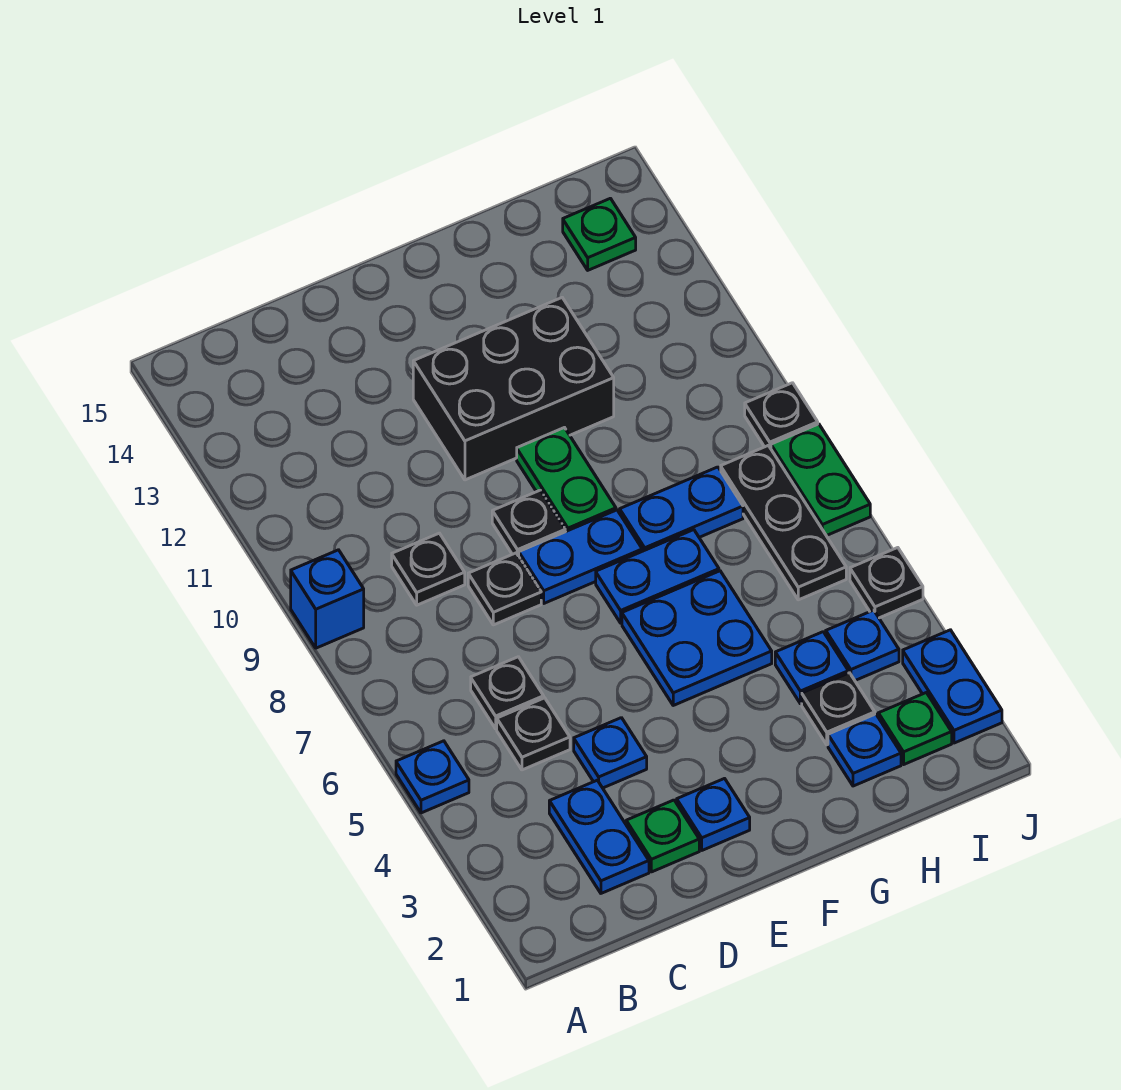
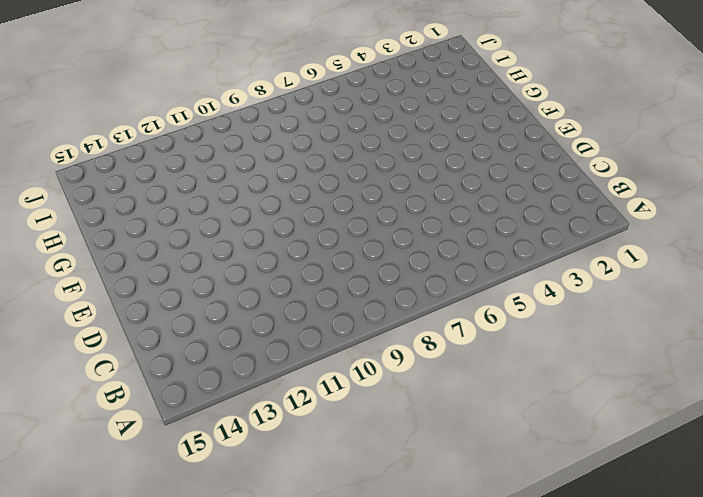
none -> blue 1x1 plate [396,741,469,813]
none -> blue 1x1 brick [291,550,364,648]
none -> blue 1x2 plate [549,780,649,893]

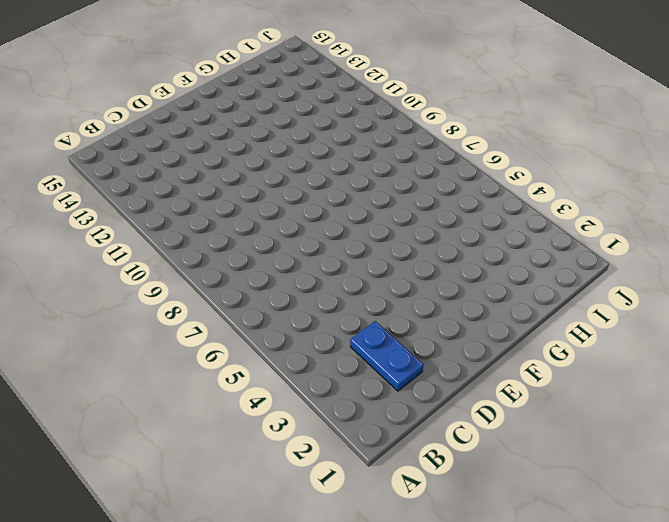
none -> blue 1x1 plate [396,741,469,813]
none -> blue 1x1 brick [291,550,364,648]
none -> black 1x1 plate [497,698,570,770]

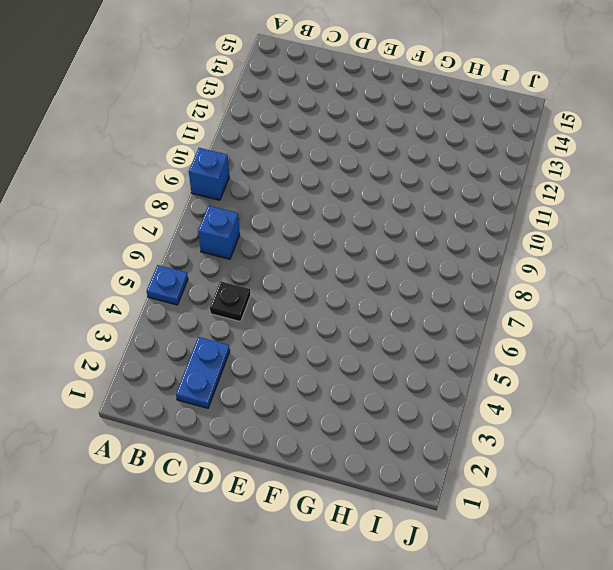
blue 1x1 brick [198,206,240,259] -> none
none -> black 1x1 plate [471,657,544,729]
none -> black 1x1 plate [392,533,465,605]
none -> green 1x1 plate [626,800,699,872]

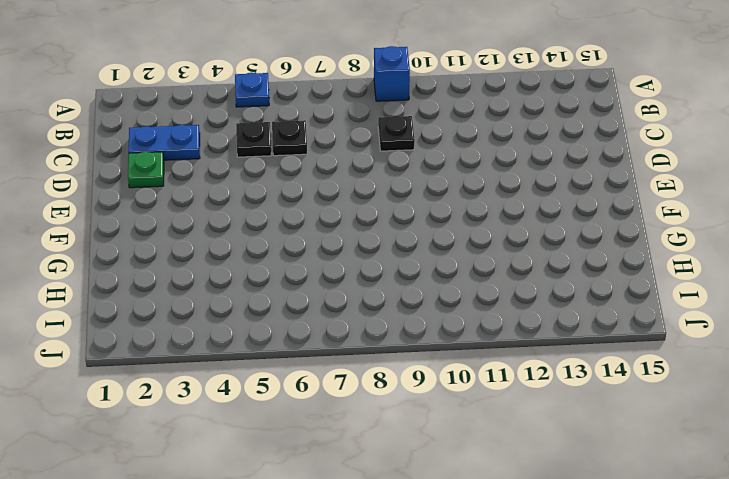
none -> blue 1x1 plate [574,718,647,788]
none -> black 1x1 plate [468,553,541,625]
none -> blue 1x1 plate [677,779,750,850]

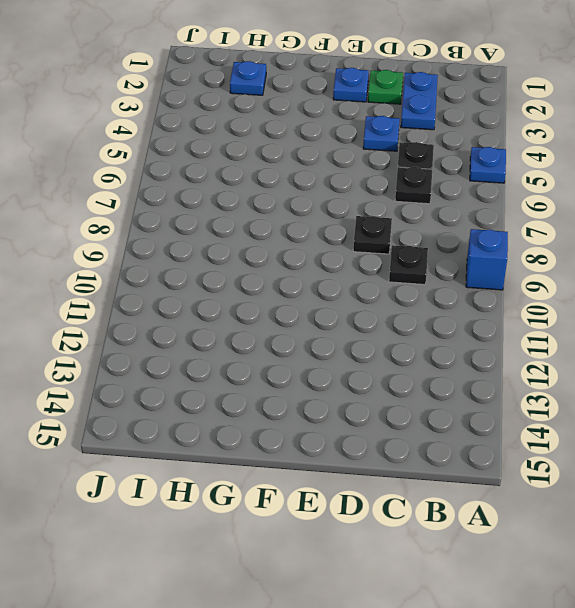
none -> blue 1x2 plate [519,510,642,603]
none -> black 1x1 plate [492,490,566,556]
none -> black 2x3 brick [413,298,614,480]

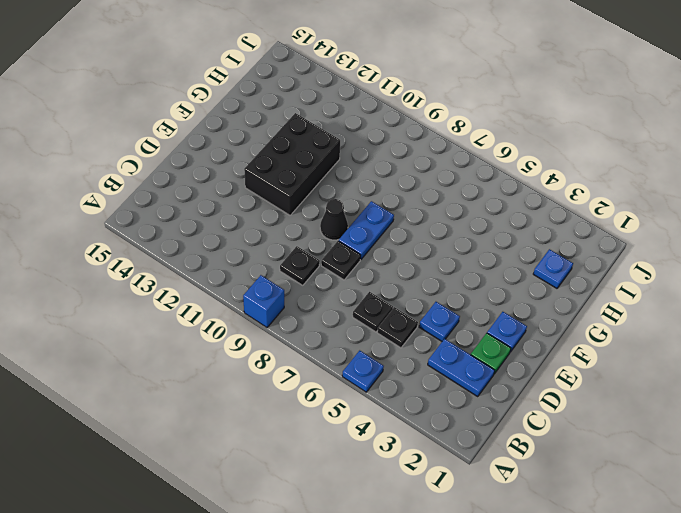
black 1x1 cone [320,199,348,240] -> black 1x1 plate [492,490,566,556]
none -> blue 2x2 plate [622,571,772,705]
none -> blue 1x2 plate [596,530,719,623]
none -> green 1x2 plate [517,428,616,531]

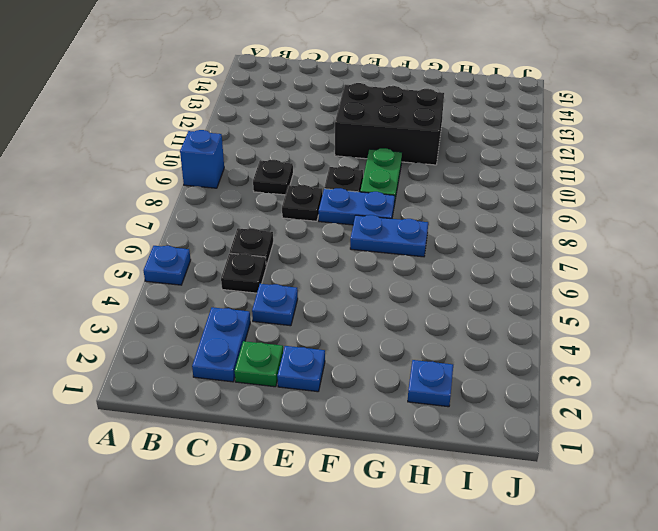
none -> blue 2x2 plate [622,571,772,705]
none -> blue 1x2 plate [620,467,743,551]
none -> black 1x1 plate [802,673,875,745]

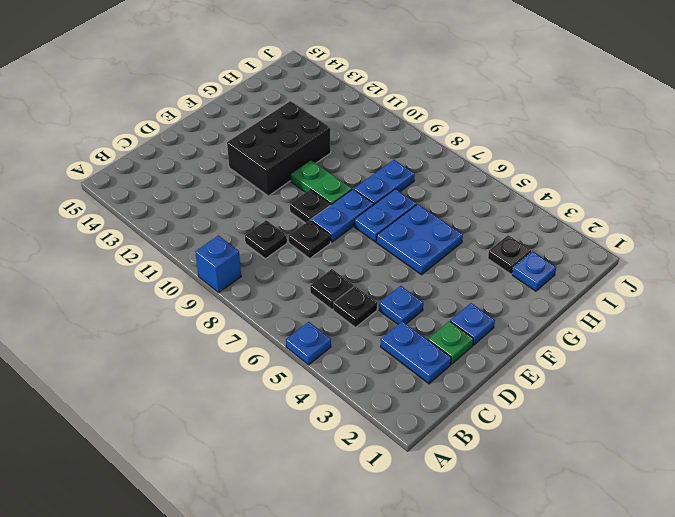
none -> blue 1x1 plate [775,632,848,704]
none -> green 1x1 plate [878,693,952,764]
none -> blue 1x1 plate [826,610,899,680]

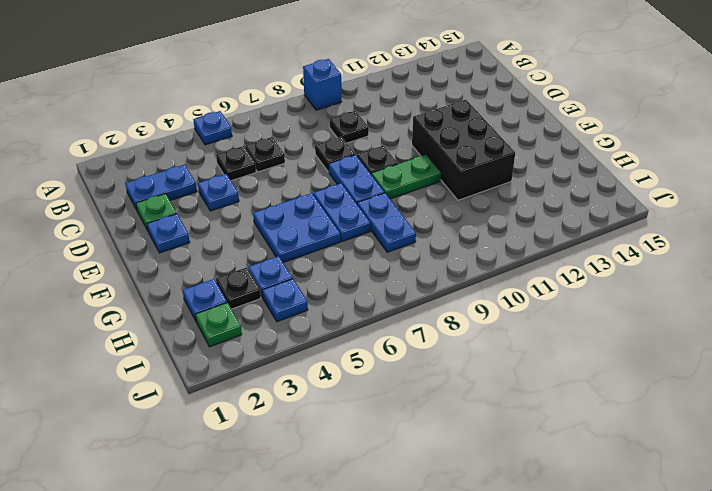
none -> black 1x3 plate [721,445,846,600]
none -> green 1x1 plate [563,198,636,270]
none -> blue 1x2 plate [903,630,1002,743]

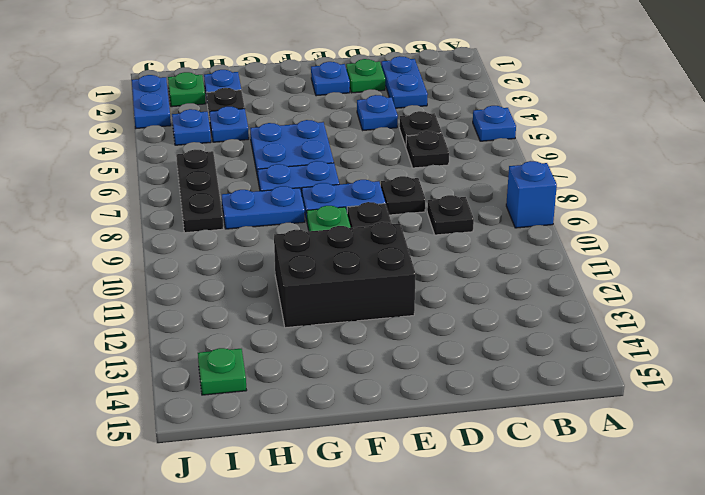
none -> black 1x1 plate [850,548,923,618]
none -> green 1x2 plate [771,424,870,536]
none -> black 1x1 plate [745,383,818,448]

